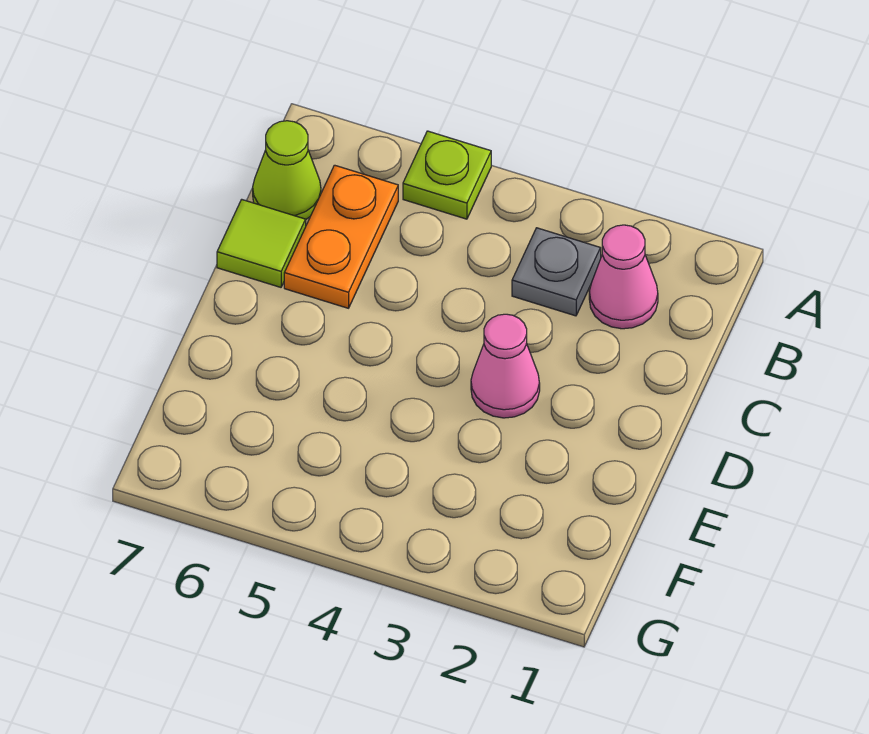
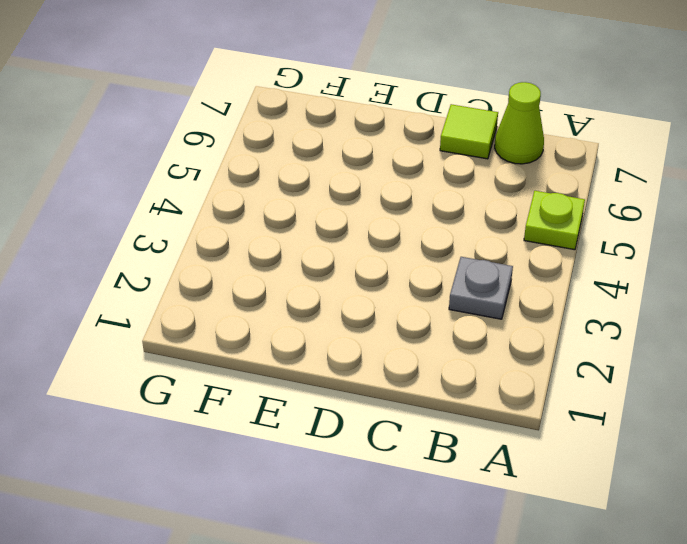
none -> pink 1x1 cone [589,225,658,329]
none -> orange 1x2 plate [284,165,398,308]

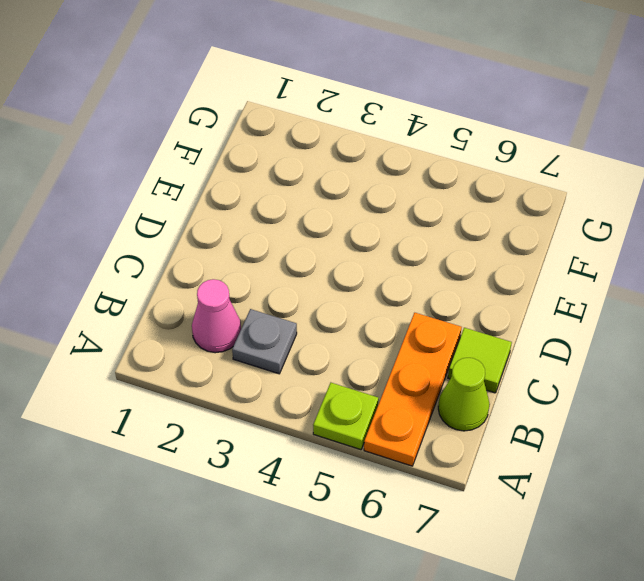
orange 1x3 plate [364,313,462,466] -> orange 1x2 plate [284,165,398,308]
none -> pink 1x1 cone [471,314,540,418]

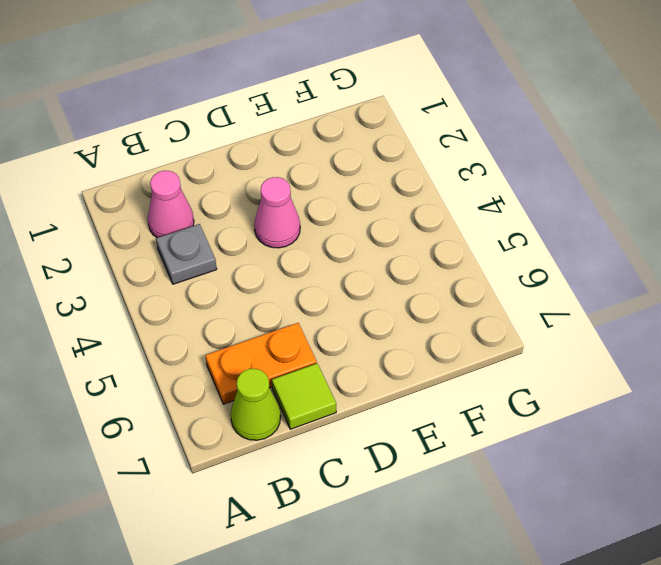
none -> lime 1x1 plate [403,131,491,219]

